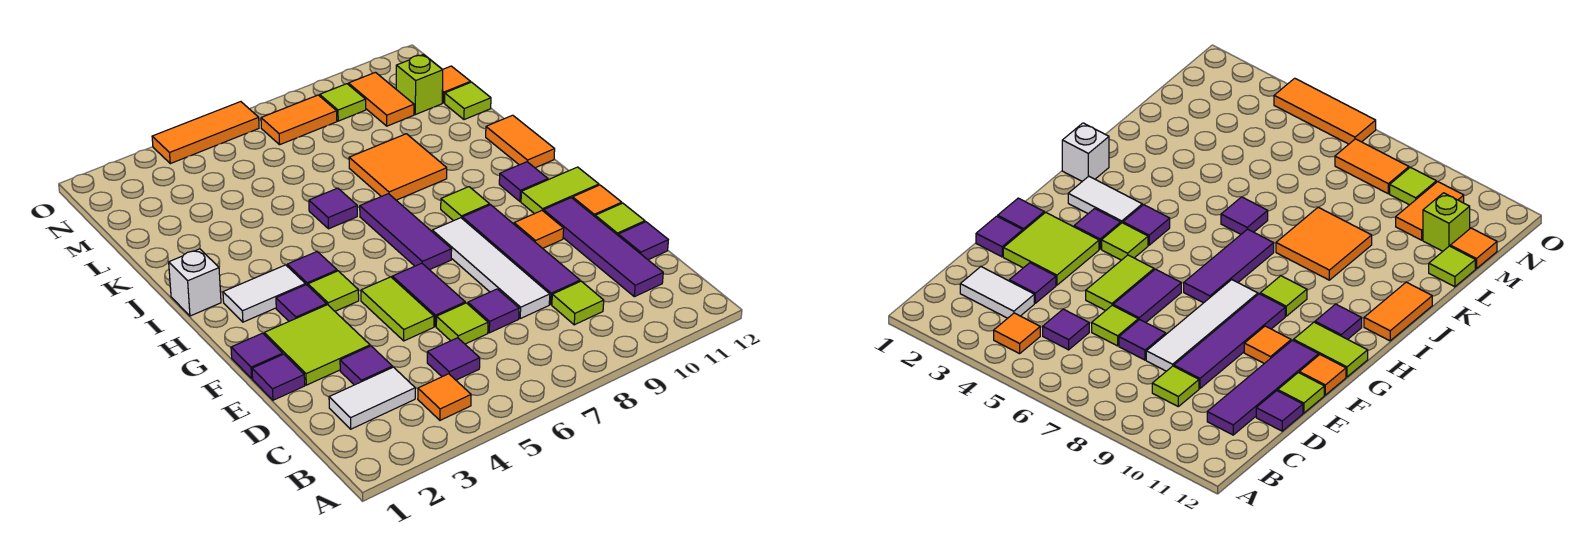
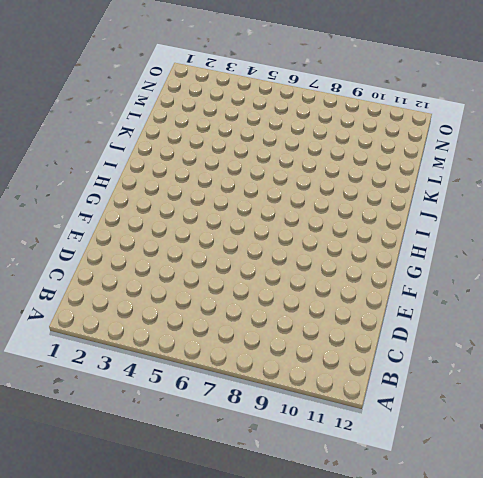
none -> orange 1x1 tile [418,374,471,420]
none -> white 1x2 tile [329,367,415,429]
none -> purple 1x1 tile [427,338,480,380]
none -> lime 1x1 tile [552,281,604,325]

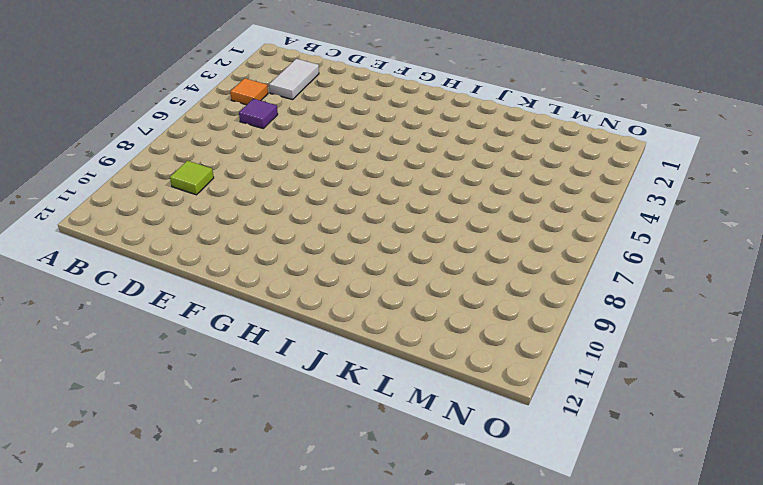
none -> purple 1x4 tile [544,198,663,297]
none -> purple 1x1 tile [340,346,392,385]
none -> lime 1x1 tile [436,303,488,344]
none -> purple 1x1 tile [468,289,519,333]

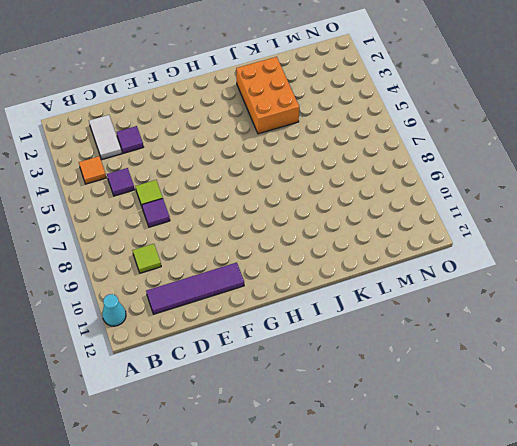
cyan 1x1 cone [102,294,126,326] -> none
orange 2x3 brick [236,57,299,134] -> none
none -> white 1x4 tile [432,218,550,318]
none -> purple 1x4 tile [462,205,580,304]
none -> purple 1x1 tile [618,222,668,260]
none -> purple 1x1 tile [252,354,305,400]

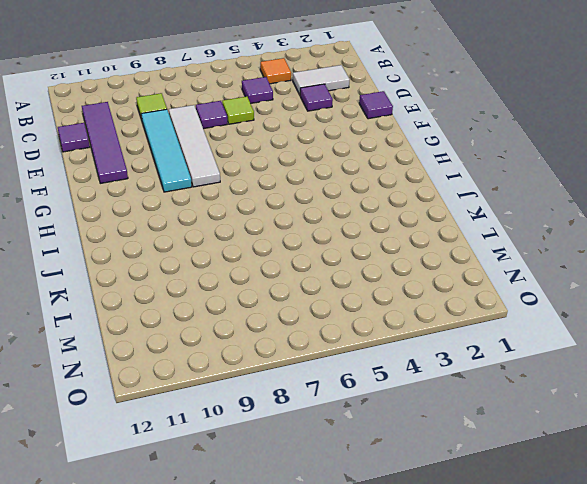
cyan 1x4 tile [141,109,192,192] -> purple 1x4 tile [462,205,580,304]
none -> lime 2x2 tile [264,305,370,385]
none -> lime 1x2 tile [361,277,434,341]
none -> purple 1x2 tile [392,263,465,327]
none -> lime 1x1 tile [595,203,645,235]

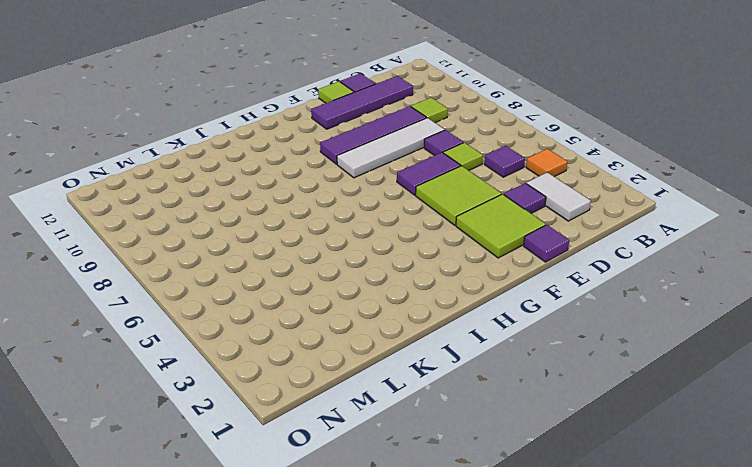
lime 2x2 tile [416,166,502,225] -> lime 1x2 tile [361,277,434,341]
none -> purple 1x1 tile [231,333,283,378]
none -> orange 1x1 tile [514,211,564,248]
none -> orange 1x1 tile [573,185,622,216]
none -> purple 1x1 tile [276,285,327,321]

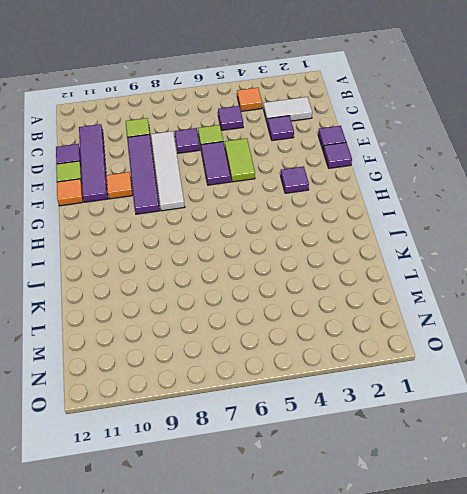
none -> lime 2x2 tile [264,305,370,385]
none -> lime 1x1 tile [308,271,359,311]
none -> purple 1x3 tile [360,194,452,270]
none -> lime 1x2 tile [521,167,599,214]

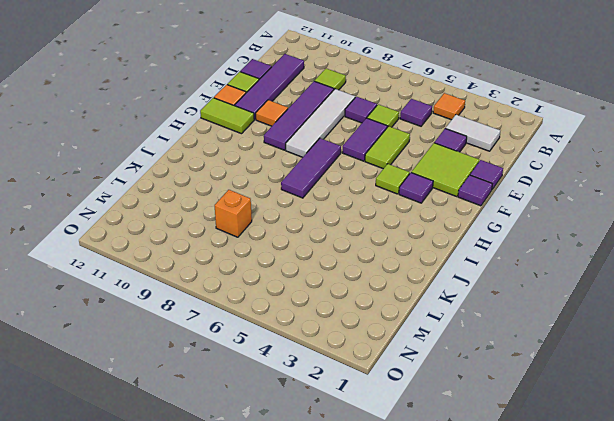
orange 1x1 brick [215,190,252,237] -> none
none -> white 1x2 tile [223,265,305,322]
none -> purple 1x1 tile [287,252,337,286]
none -> lime 1x1 tile [441,187,490,221]
none -> purple 1x1 tile [499,162,548,201]

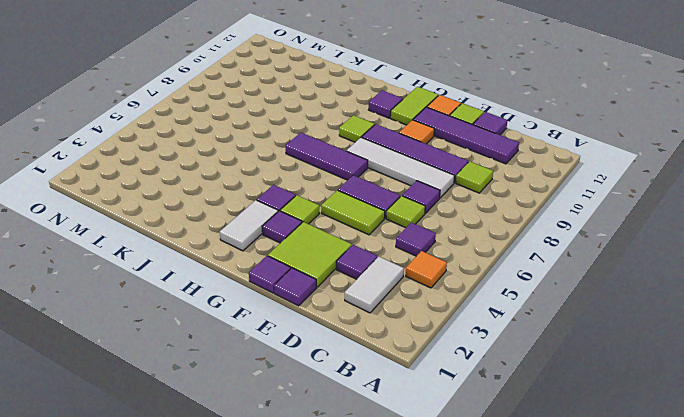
none -> white 1x1 brick [169,249,221,316]
none -> orange 1x2 tile [486,115,555,168]
none -> purple 1x1 tile [309,188,357,229]
none -> orange 2x2 tile [349,134,447,200]

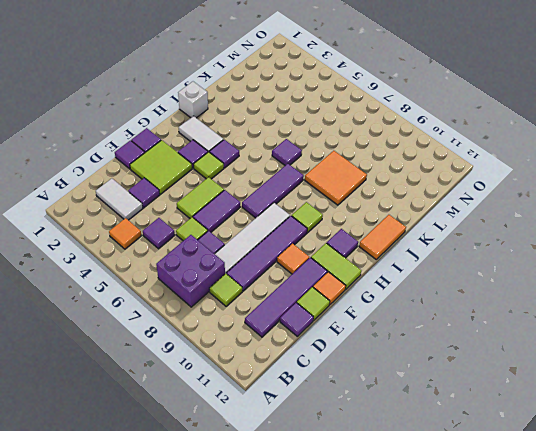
purple 2x2 brick [156,235,225,307] -> none
none -> lime 1x1 tile [445,82,491,120]
none -> orange 1x2 tile [348,72,414,126]
none -> lime 1x1 brick [396,54,443,115]
none -> orange 1x1 tile [442,66,470,103]

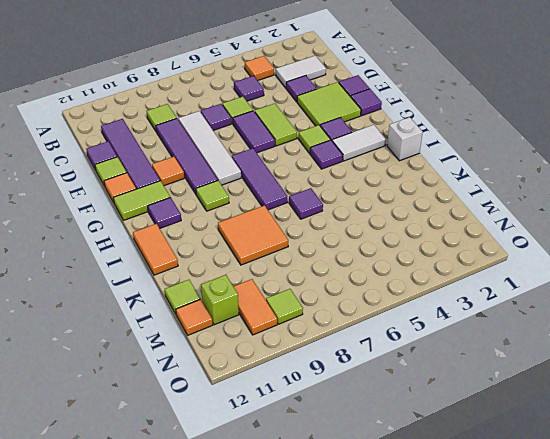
none -> orange 1x2 tile [261,95,337,145]
none -> orange 1x3 tile [152,102,259,164]

